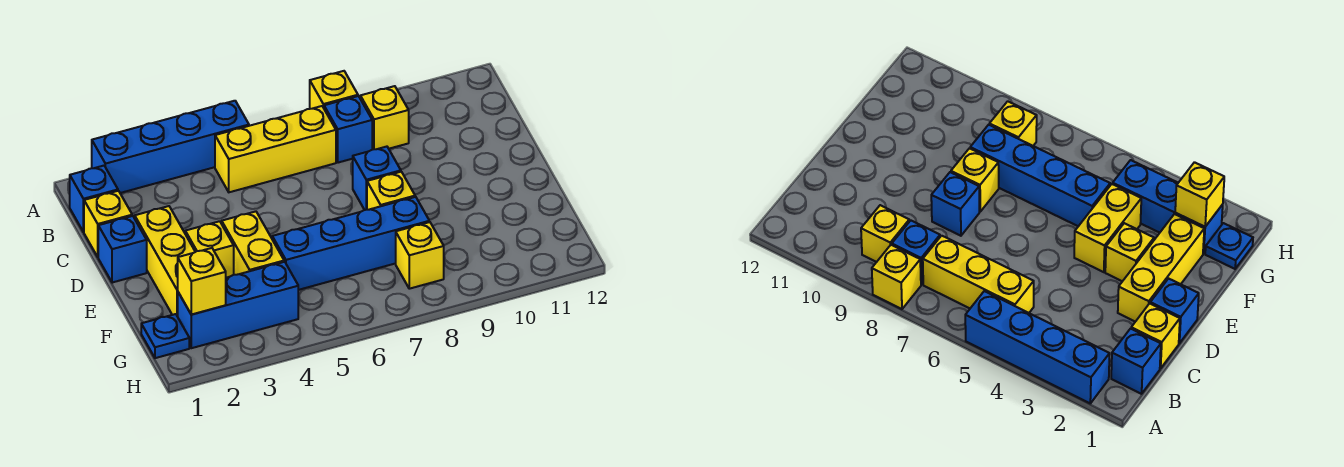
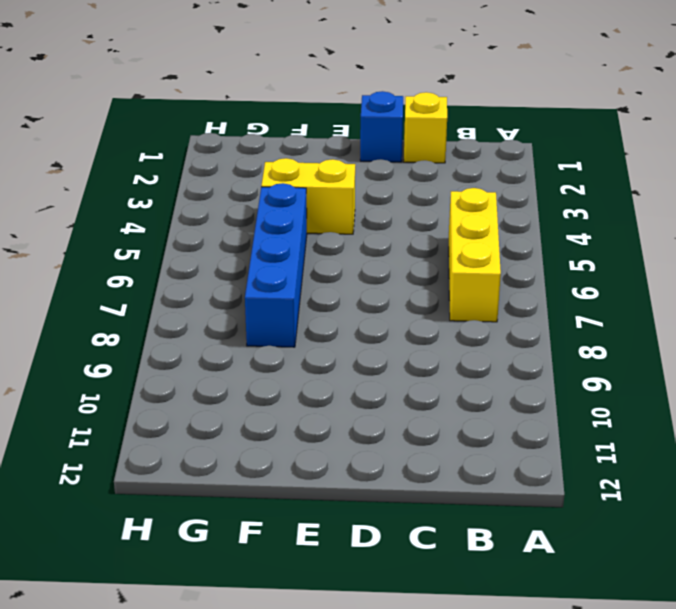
none -> blue 1x4 brick [92,101,249,193]
none -> yellow 1x1 brick [310,71,358,109]
none -> blue 1x1 brick [70,166,118,232]

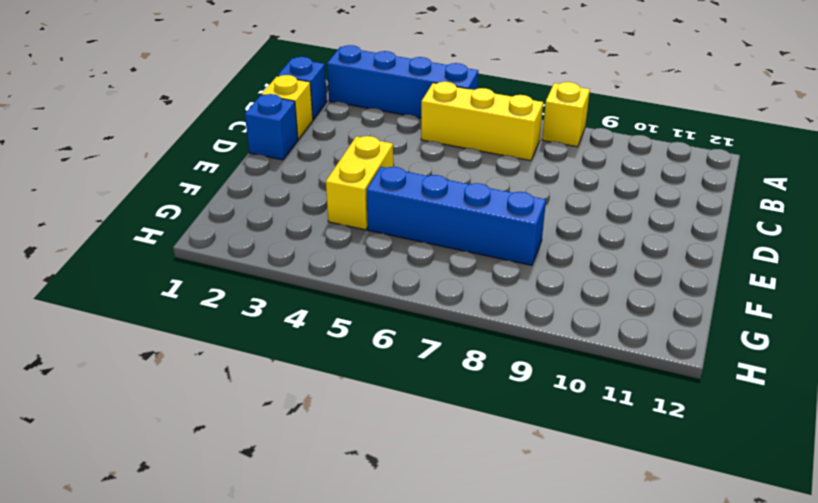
none -> blue 1x1 brick [324,96,372,163]
none -> yellow 1x1 brick [360,86,409,150]
none -> yellow 1x3 brick [135,206,195,317]

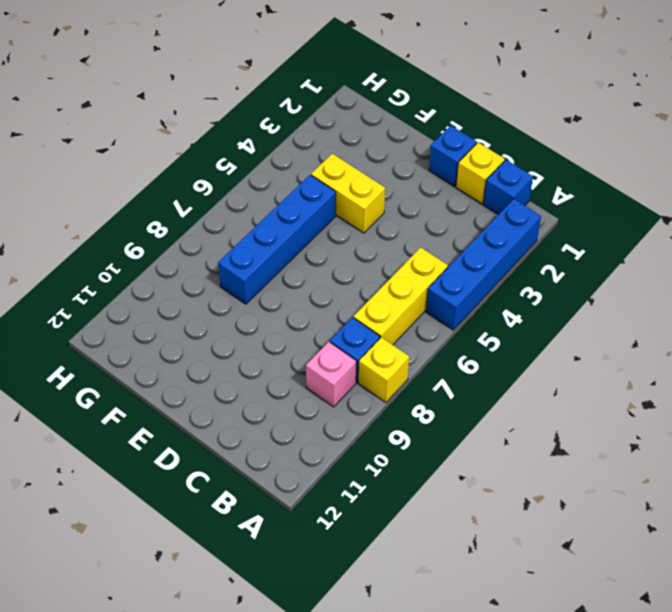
pink 1x1 brick [306,342,356,407] -> yellow 1x1 brick [360,86,409,150]
none -> yellow 1x3 brick [135,206,195,317]
none -> blue 1x1 brick [353,147,401,210]
none -> yellow 1x1 brick [185,221,234,278]

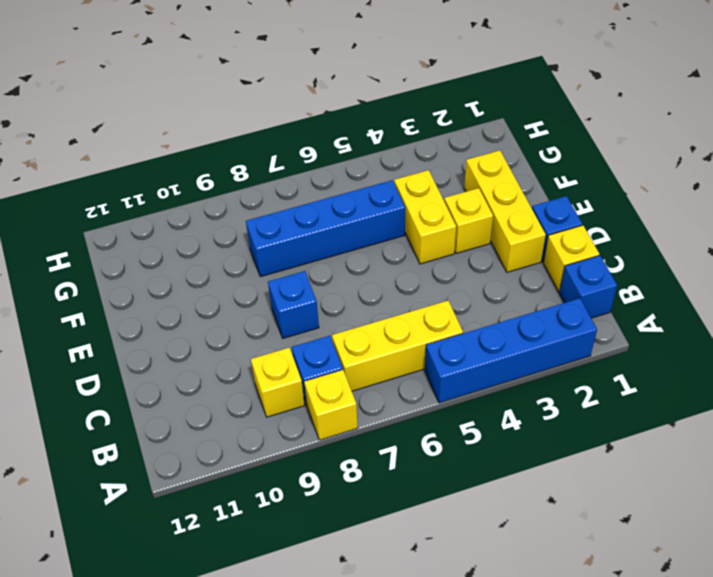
none -> yellow 1x1 brick [367,172,415,210]
none -> blue 1x1 plate [141,314,189,358]
none -> blue 1x3 brick [178,262,298,348]

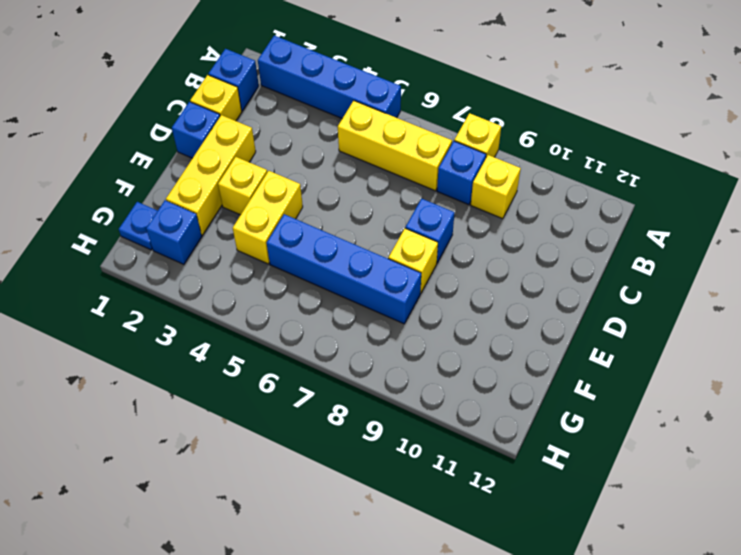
blue 1x1 brick [146,200,202,264] -> blue 1x3 brick [178,262,298,348]
none -> yellow 1x1 brick [396,222,444,289]
none -> yellow 1x1 brick [178,248,226,315]

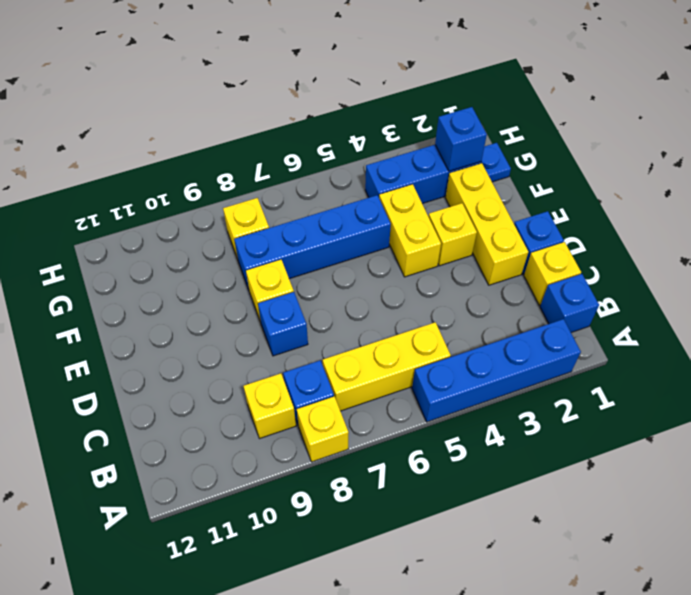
blue 1x1 brick [435,107,487,171] -> yellow 1x1 brick [178,248,226,315]

